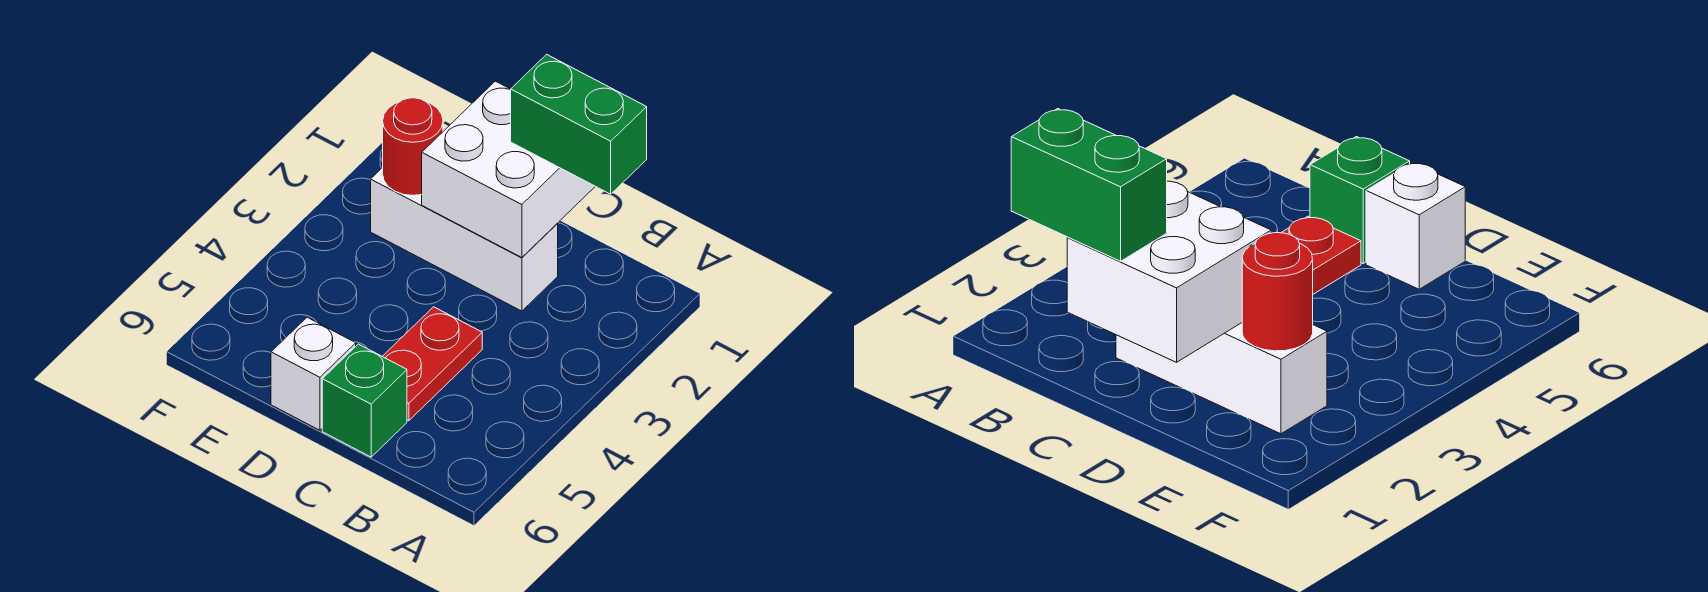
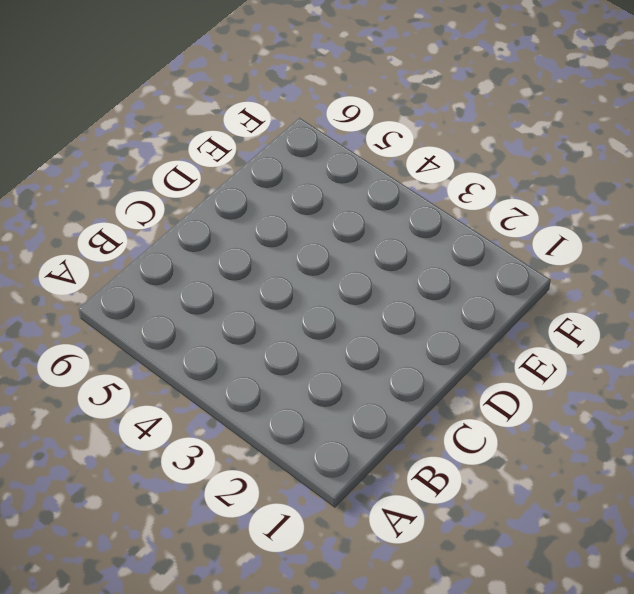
none -> white 1x3 brick [371,167,558,311]
none -> red 1x2 plate [382,307,482,421]

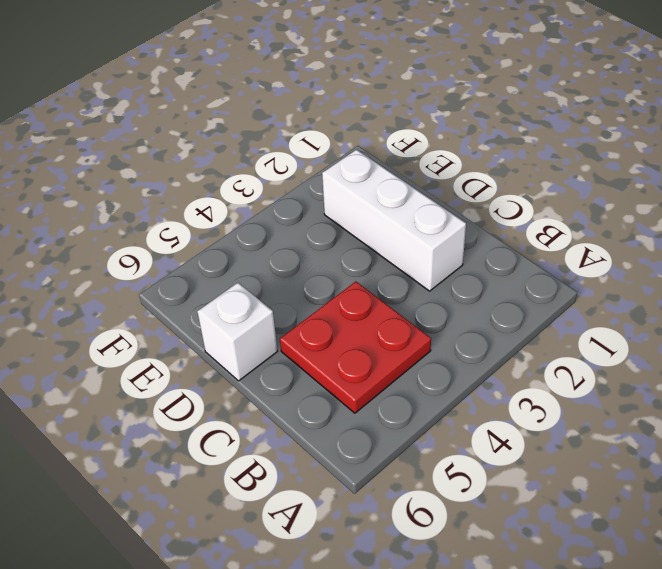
red 2x2 plate [280,282,431,413] -> red 1x2 plate [382,307,482,421]
none -> green 1x1 brick [322,344,407,457]
none -> white 2x2 brick [422,81,595,258]

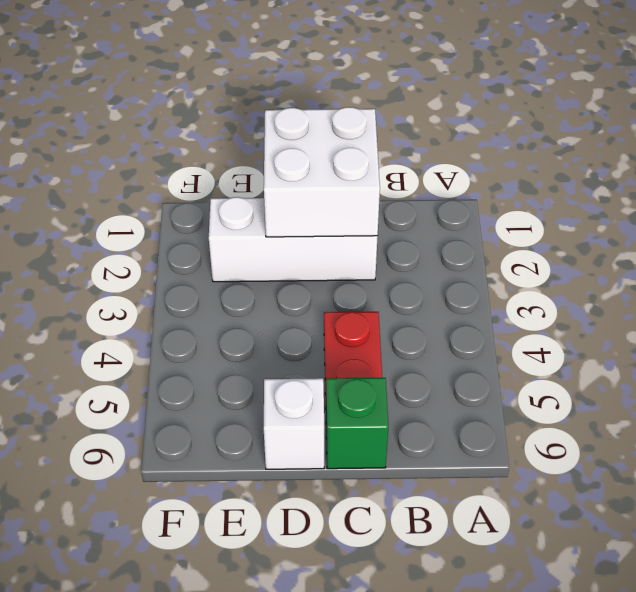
none -> red 1x1 round brick [383,98,443,195]
none -> green 1x2 brick [511,54,647,194]

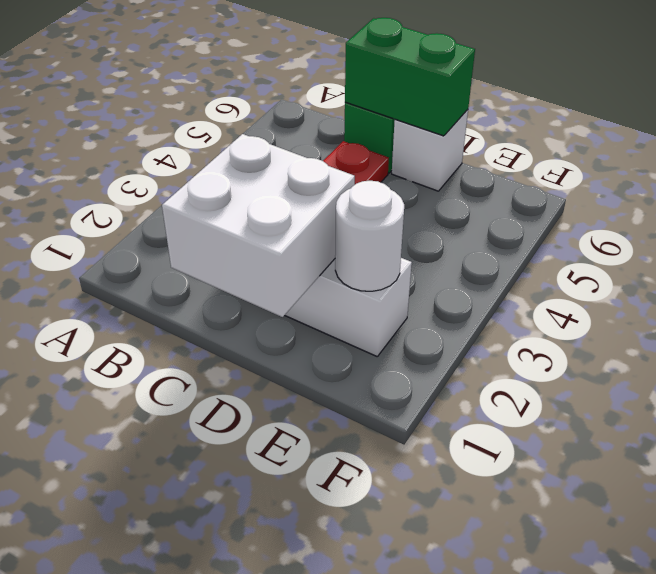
green 1x2 brick [345,18,475,136] -> green 1x2 brick moved to [511,54,647,194]
white 1x1 round brick [335,181,404,291] -> red 1x1 round brick [383,98,443,195]

